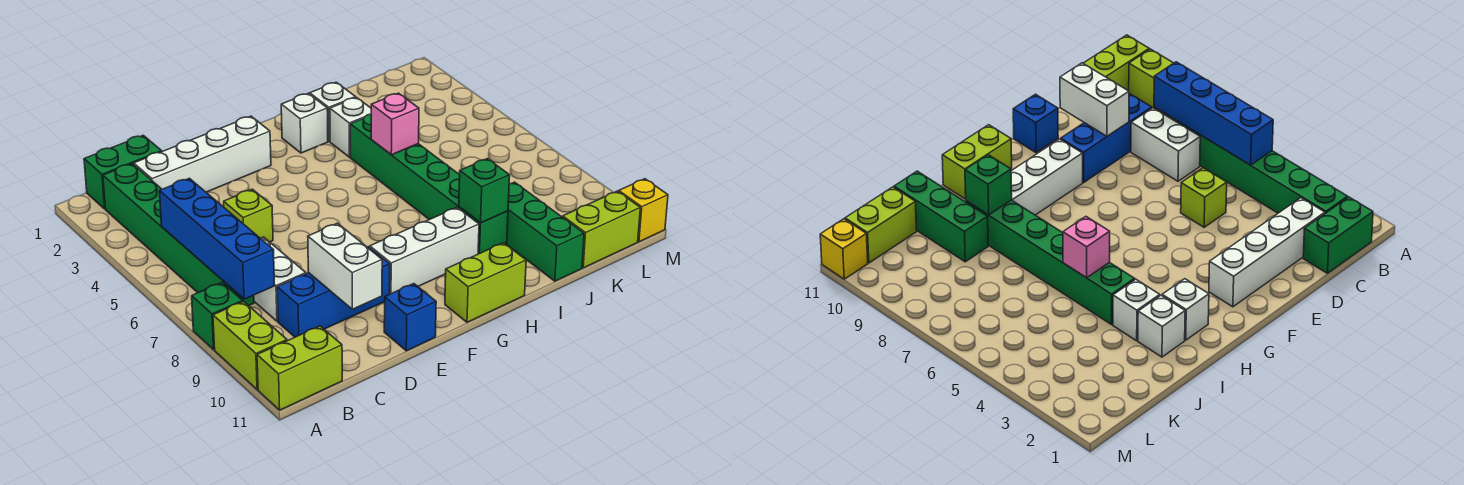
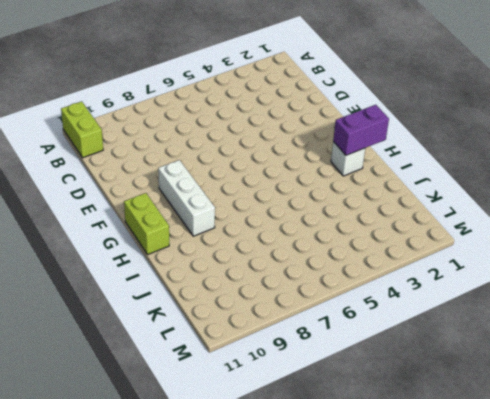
purple 1x2 brick [333,105,389,155] -> none
none -> green 1x1 brick [192,283,243,350]
none -> lime 1x2 brick [213,301,287,390]
none -> green 1x2 brick [84,135,162,209]

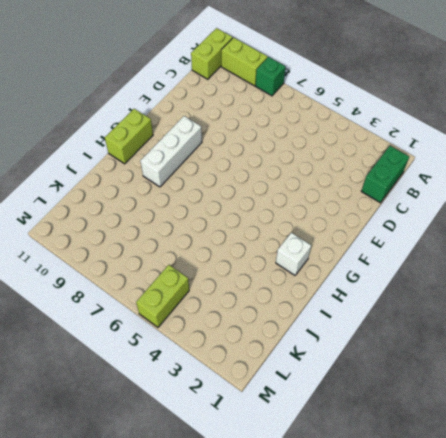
lime 1x2 brick [136,265,189,327] -> lime 1x2 brick moved to [563,191,640,268]
none -> green 1x6 brick [103,164,254,306]
none -> white 1x4 brick [134,116,271,192]
none -> white 1x2 brick [254,237,306,321]

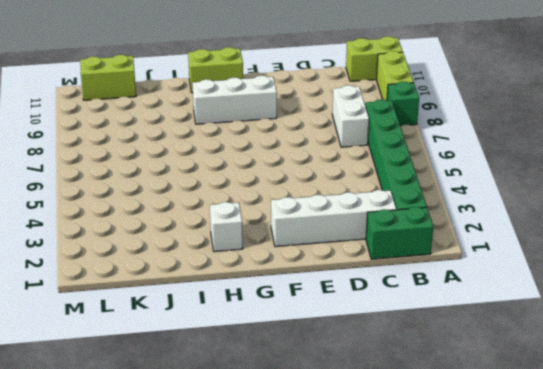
none -> blue 1x3 brick [277,247,390,337]
none -> lime 1x1 brick [224,189,273,242]
none -> blue 1x1 brick [384,284,436,351]

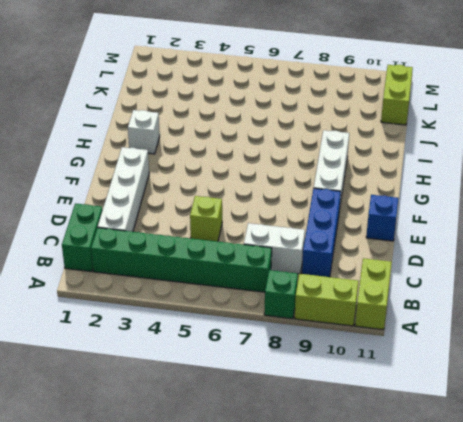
none -> lime 1x2 brick [445,243,526,322]
none -> white 1x1 brick [310,82,356,141]
none -> white 1x1 brick [330,98,371,157]

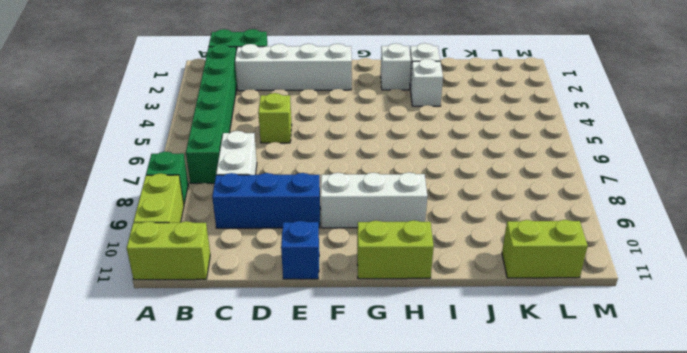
none -> green 1x6 brick [350,114,508,254]
none -> green 1x3 brick [507,182,584,281]
none -> yellow 1x1 brick [619,179,668,242]

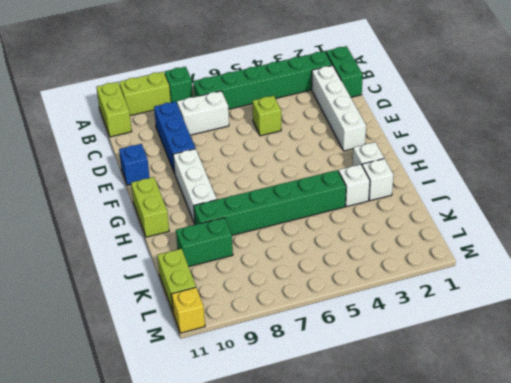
green 1x2 brick [176,218,233,267] -> green 1x3 brick [507,182,584,281]
none -> blue 1x4 brick [159,178,274,299]
none -> white 1x2 brick [308,223,382,309]
none -> pink 1x1 brick [371,93,419,155]

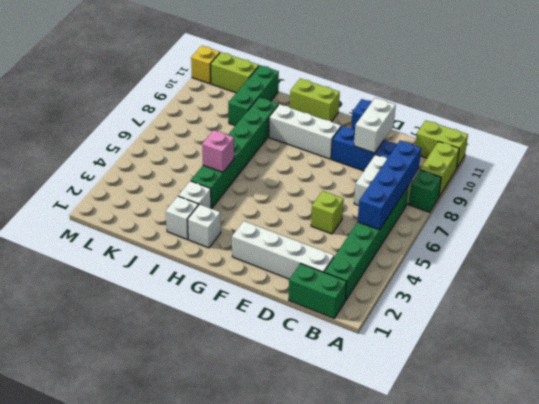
none -> green 1x1 brick [459,159,510,223]

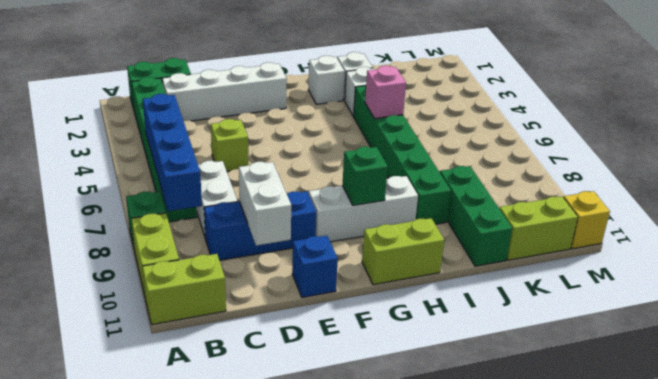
green 1x1 brick [342,146,388,205] -> green 1x1 brick moved to [459,159,510,223]

